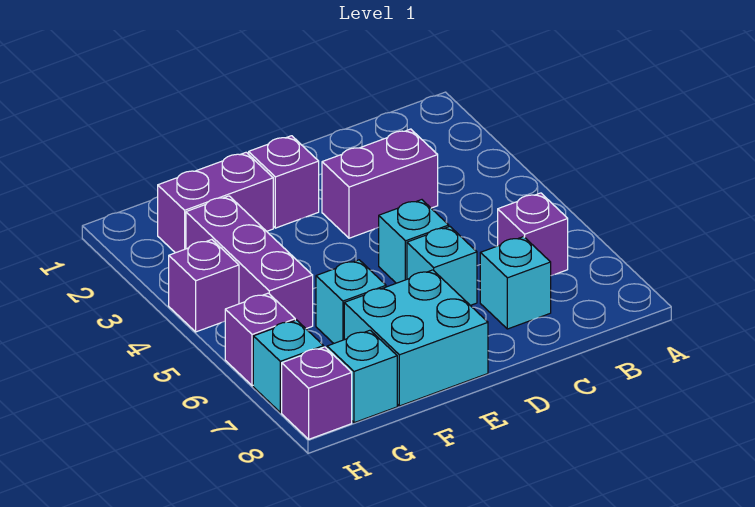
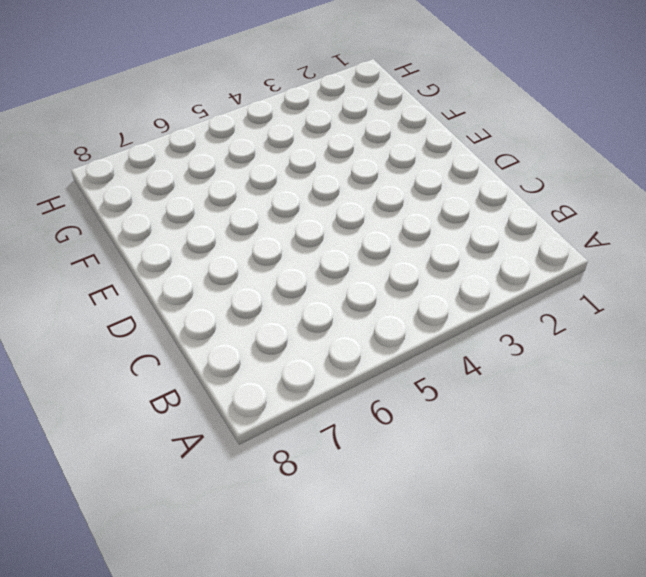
none -> purple 1x1 brick [498,193,568,276]
none -> purple 1x2 brick [322,129,438,238]
none -> cyan 1x1 brick [480,237,551,329]

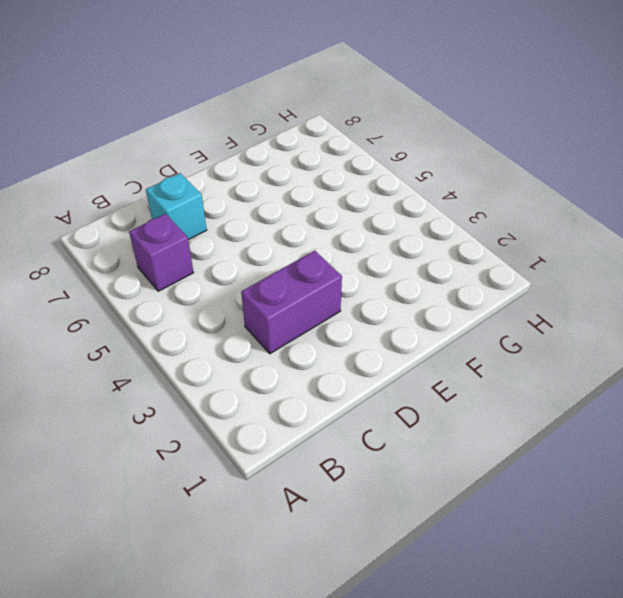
none -> cyan 1x1 brick [379,200,449,283]
none -> cyan 1x1 brick [407,227,477,305]
none -> purple 1x1 brick [249,136,319,228]

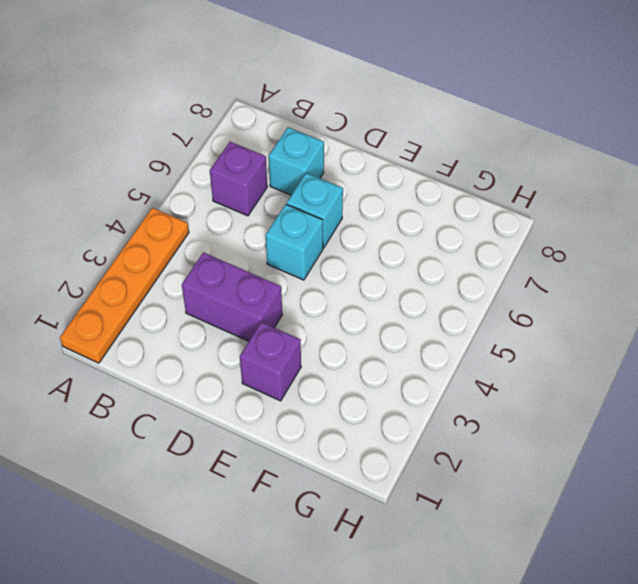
orange 1x4 plate [60,208,189,363] -> none
none -> cyan 2x2 brick [344,270,488,406]
none -> purple 1x2 brick [158,152,273,253]
none -> cyan 1x1 brick [316,260,386,343]

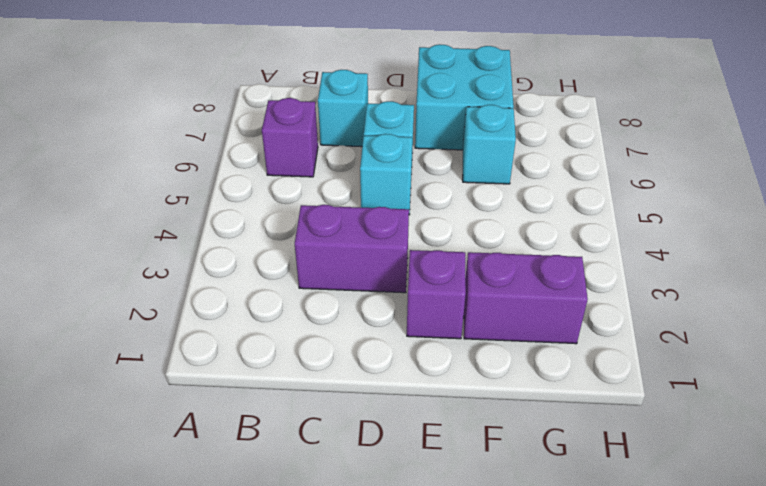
none -> purple 1x3 brick [186,196,313,329]
none -> cyan 1x1 brick [327,330,397,423]
none -> purple 1x1 brick [169,240,239,332]

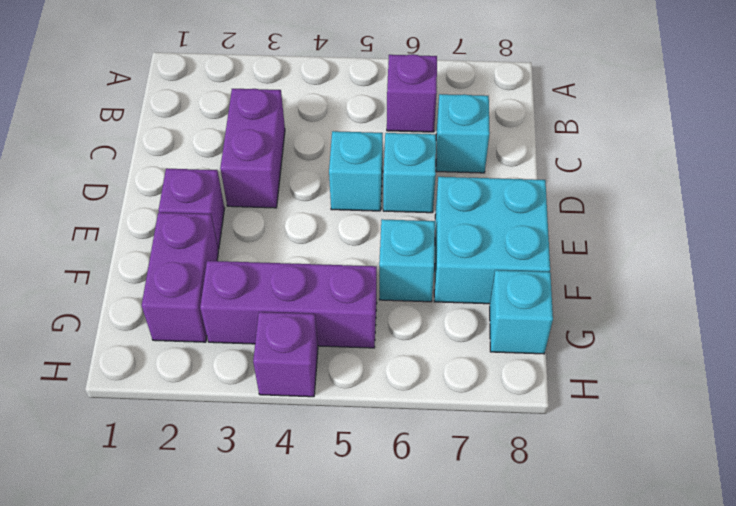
none -> purple 1x1 brick [225,293,295,386]
none -> cyan 1x1 brick [253,320,324,413]
none -> purple 1x1 brick [282,347,352,439]

